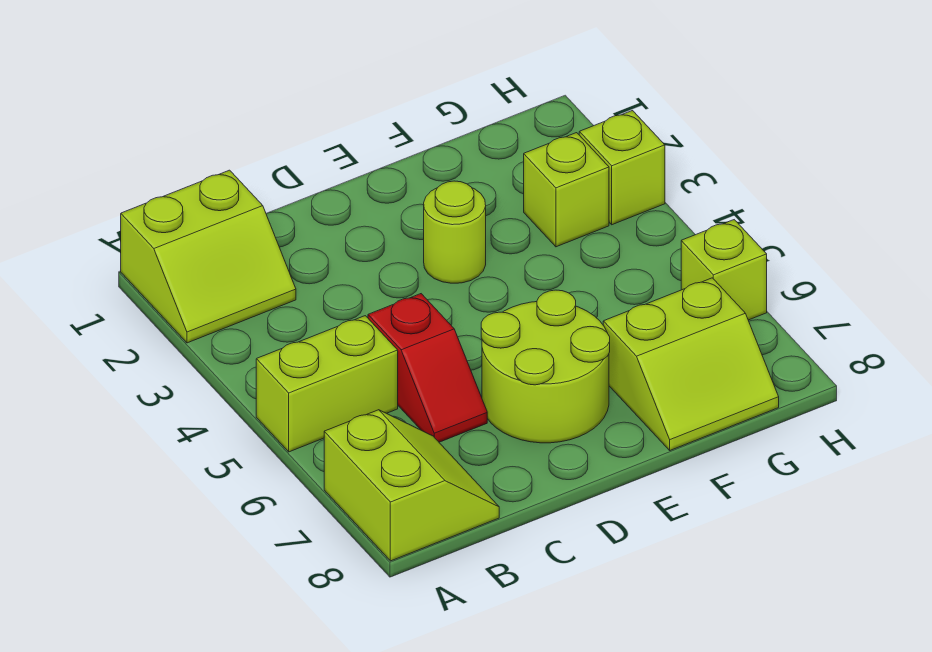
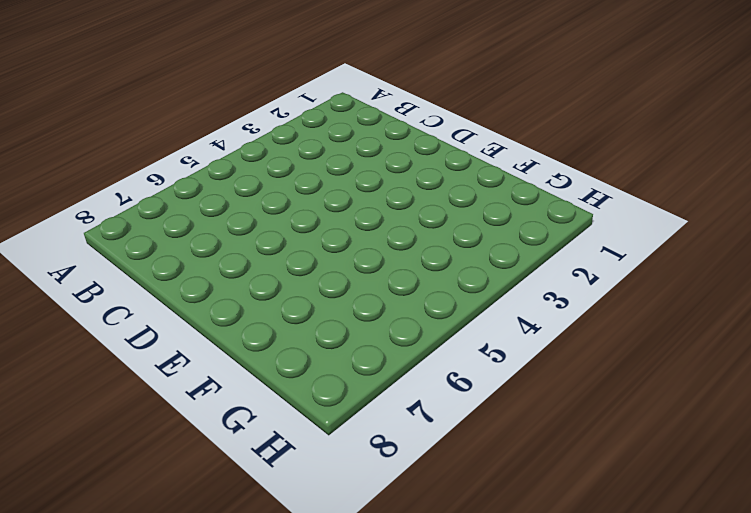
none -> lime 2x2 slope [121,170,296,343]
none -> lime 1x2 brick [256,316,398,452]

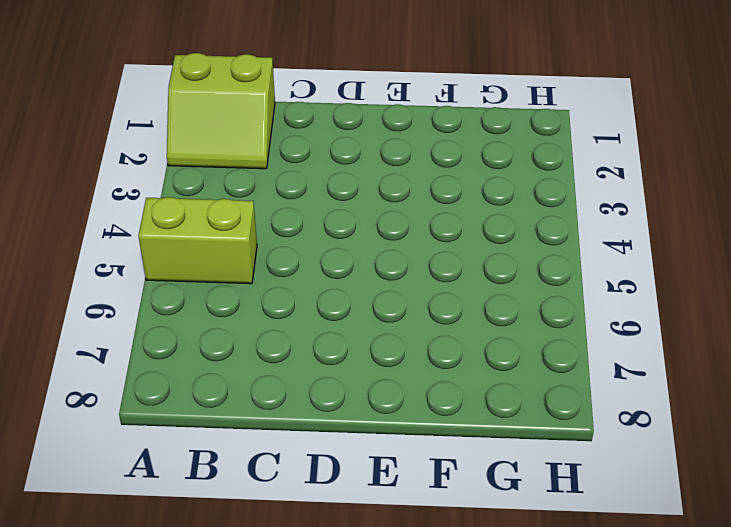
none -> lime 2x2 slope [324,410,499,561]
none -> red 1x2 slope [368,294,487,442]

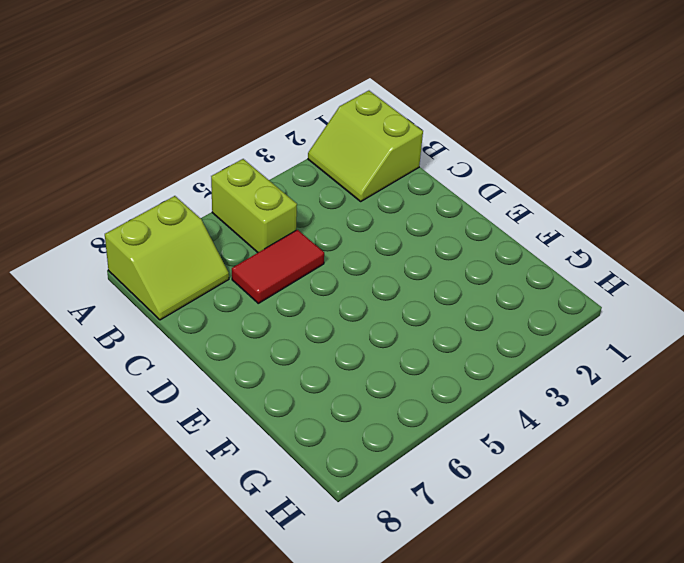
red 1x2 tile [232,230,324,303] -> red 1x2 slope [368,294,487,442]
none -> lime 2x2 round brick [481,290,610,443]
none -> lime 1x1 round brick [424,181,486,283]

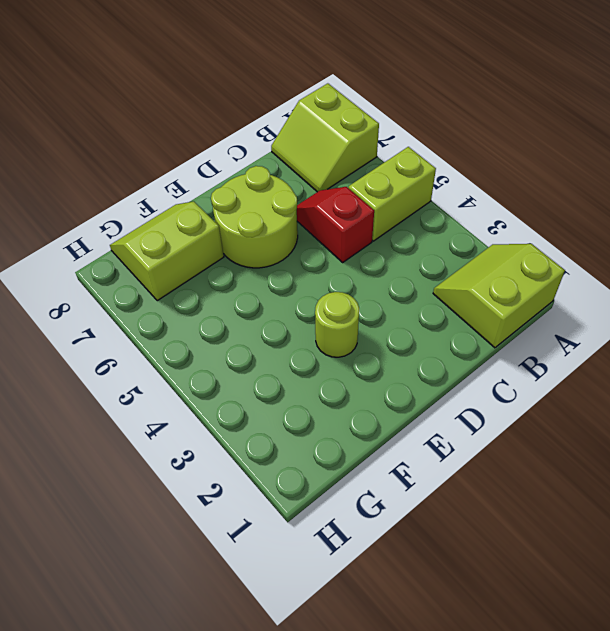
none -> lime 1x1 brick [524,133,609,247]
none -> lime 1x1 brick [579,111,665,225]

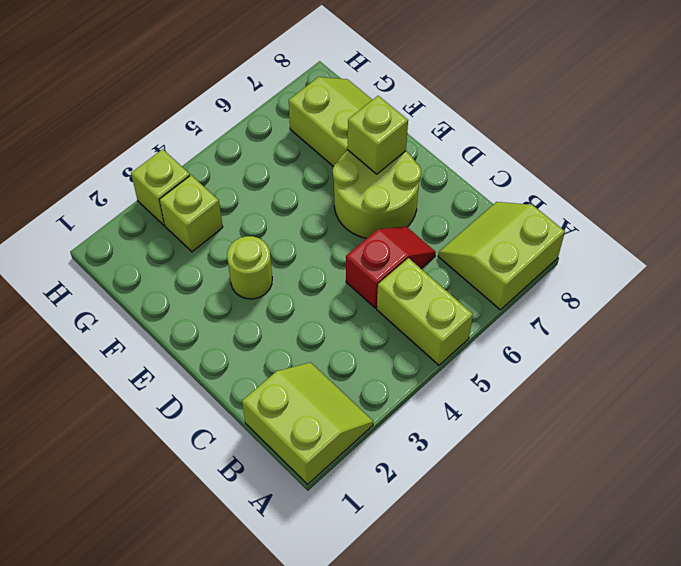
lime 1x1 brick [348,96,408,174] -> lime 1x1 brick moved to [681,220,767,320]

